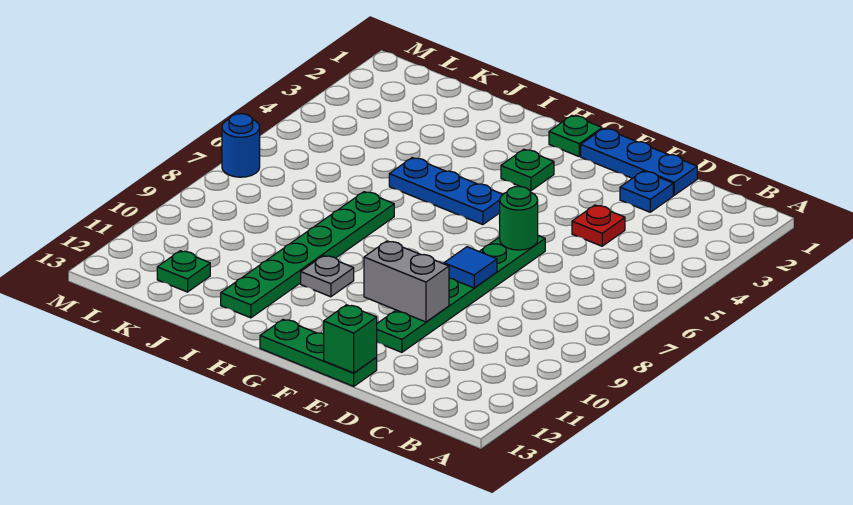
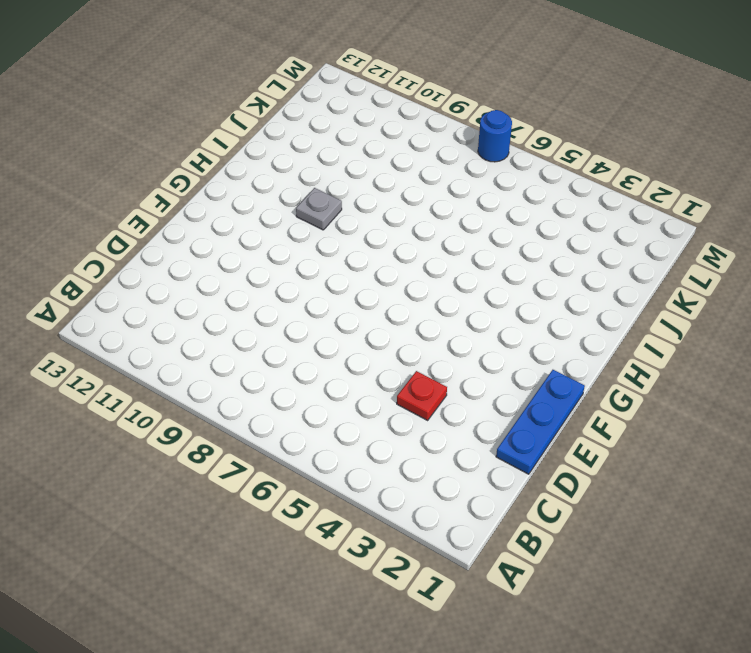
none -> blue 1x1 plate [620,171,673,212]
none -> green 1x6 plate [377,235,545,352]
none -> green 1x3 plate [260,319,377,386]

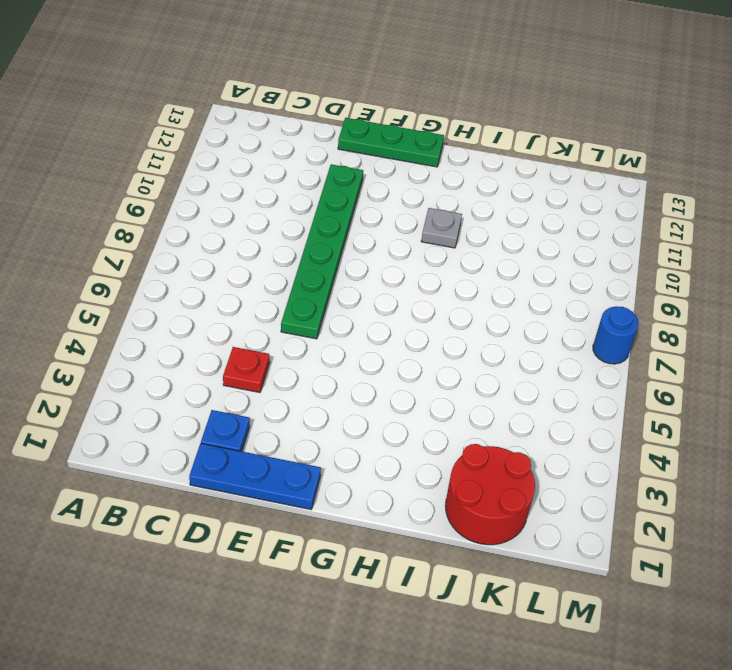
red 2x2 round brick [445,444,535,545] -> none
none -> green 1x1 plate [549,115,602,156]
none -> green 1x1 plate [501,149,554,191]
none -> blue 1x3 plate [389,158,503,225]

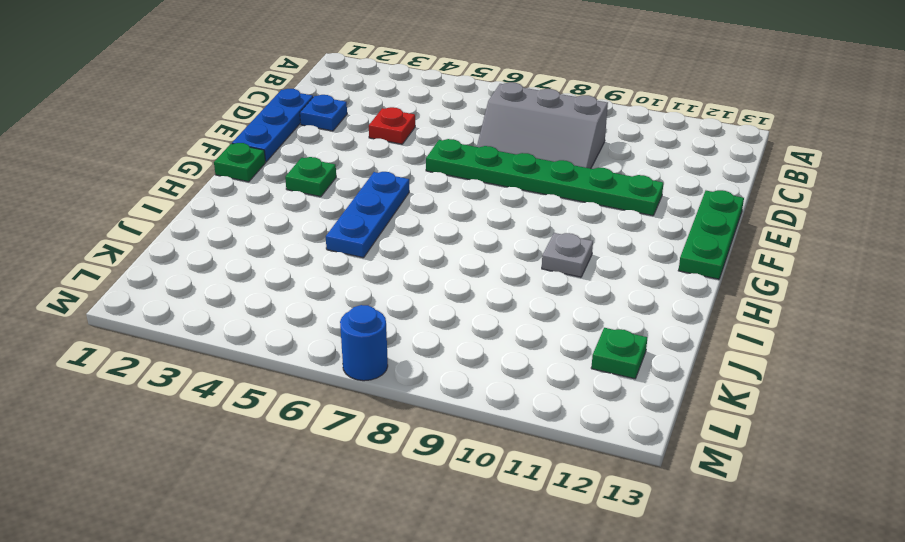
grey 2x3 slope [477,82,608,169] -> none
none -> green 1x6 plate [221,192,394,318]
none -> green 1x1 round brick [500,187,538,250]
none -> blue 1x1 tile [444,247,497,288]

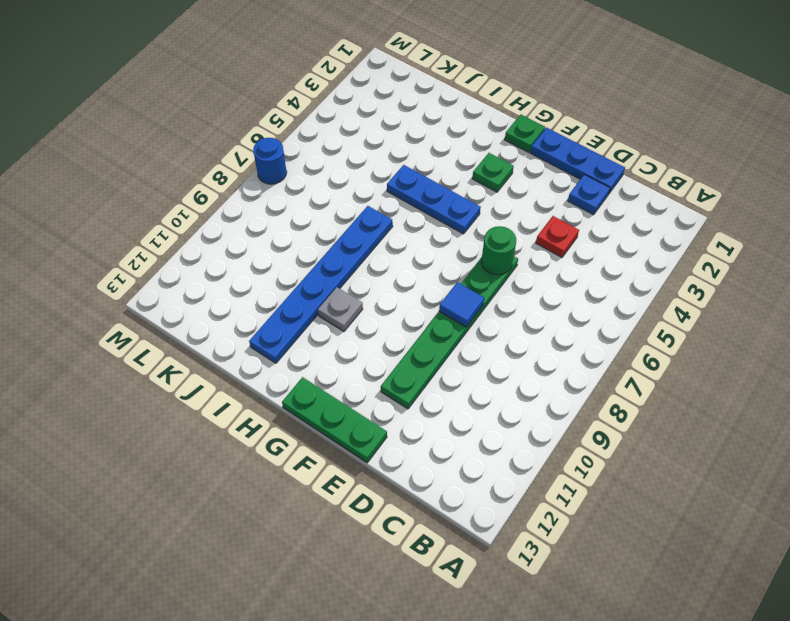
blue 1x6 plate [249,206,393,363] -> green 1x6 plate [221,192,394,318]
none -> green 1x1 plate [157,251,210,292]
none -> grey 1x2 brick [364,241,449,322]
none -> green 1x1 brick [324,305,377,373]

